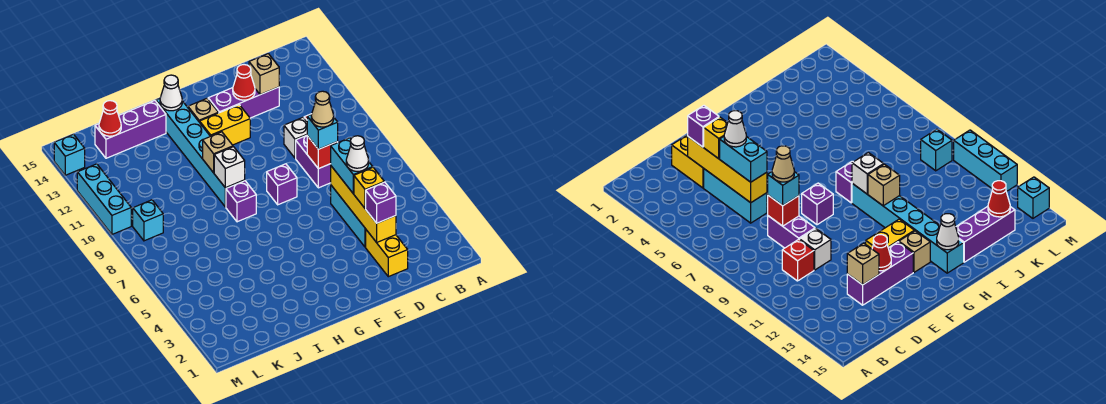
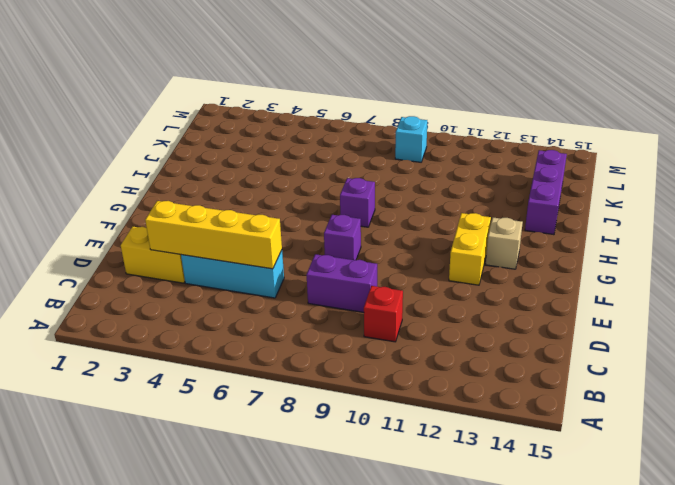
none -> white 1x1 brick [284,117,307,158]
none -> purple 1x3 brick [208,87,279,118]
none -> cyan 1x6 brick [156,98,245,207]

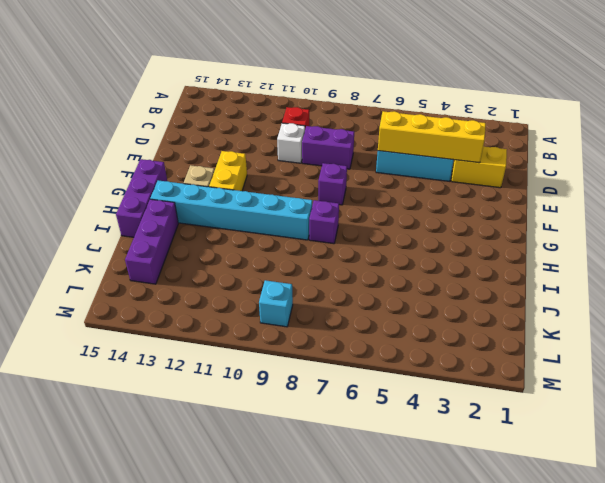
purple 1x3 brick [116,159,167,237] -> purple 1x3 brick moved to [208,87,279,118]
none -> cyan 1x3 brick [77,164,131,234]
none -> cyan 1x1 brick [54,134,85,175]
none -> red 1x1 brick [307,136,338,169]

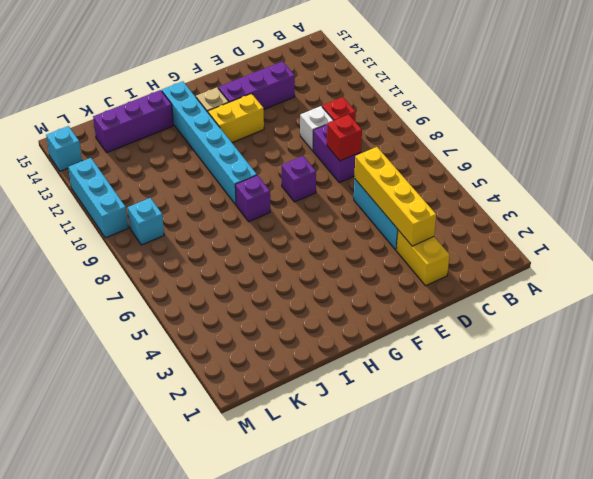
none -> tan 1x1 brick [249,54,279,95]
none -> red 1x1 cone [233,65,255,100]
none -> white 1x1 brick [214,147,245,188]

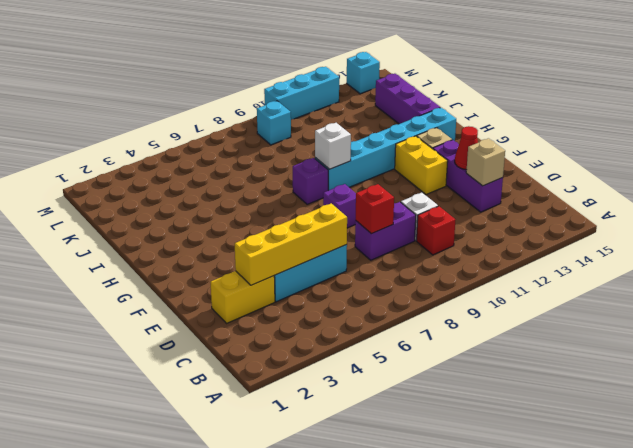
none -> tan 1x1 brick [203,132,233,173]
none -> white 1x1 cone [160,75,182,111]
none -> red 1x1 cone [99,101,121,136]

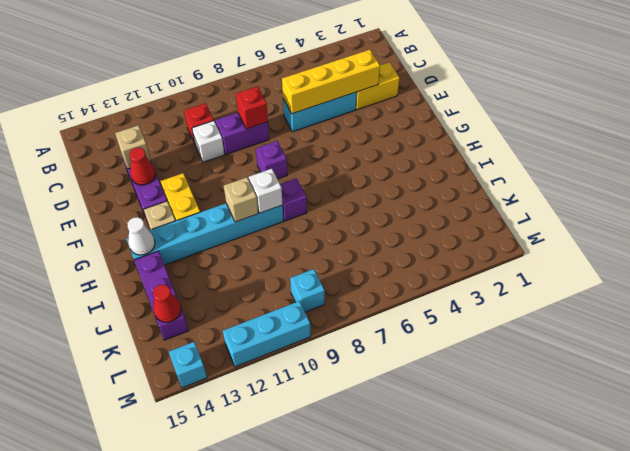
none -> purple 1x1 brick [366,182,396,223]
none -> yellow 1x1 brick [354,168,384,208]
none -> cyan 1x2 brick [331,138,373,194]

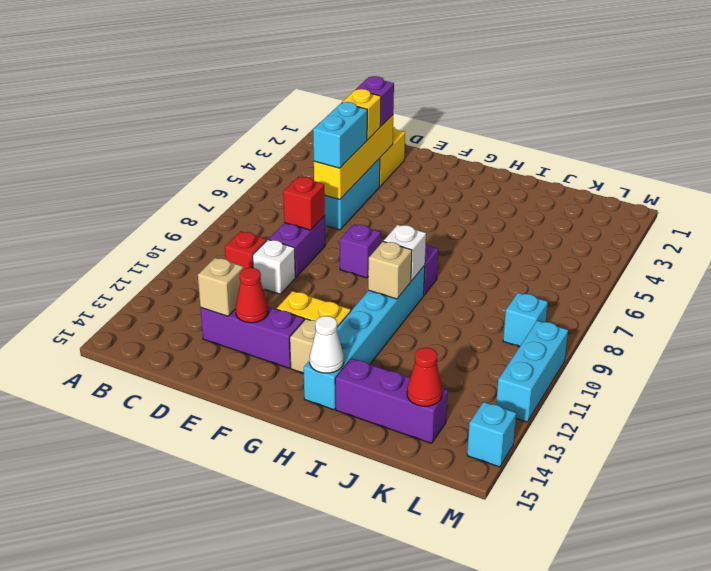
none -> cyan 1x1 brick [307,115,338,149]
none -> white 1x1 cone [346,136,369,171]
none -> tan 1x1 cone [311,91,334,127]

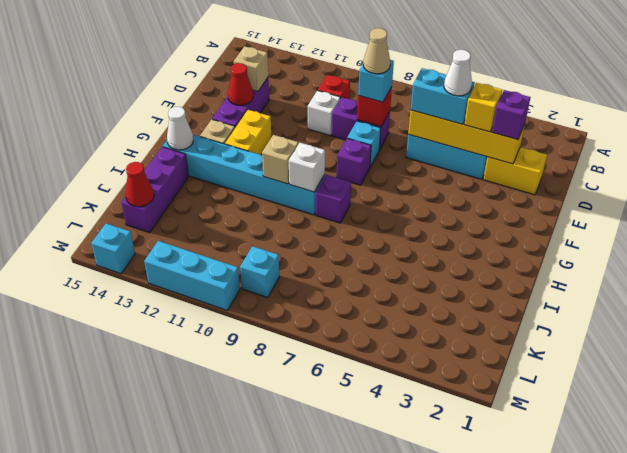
cyan 1x1 brick [347,121,381,167] -> none

